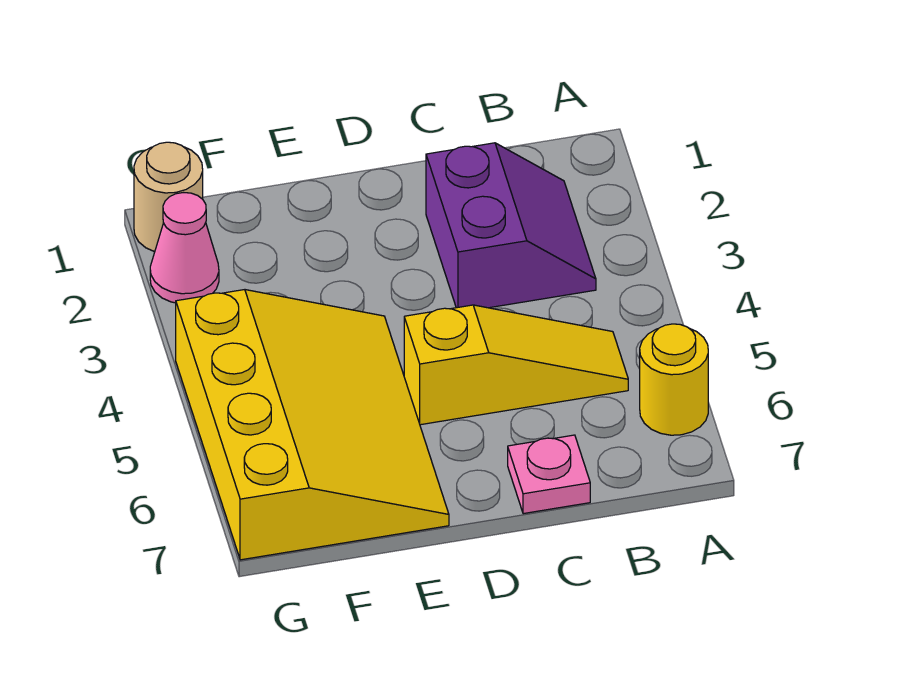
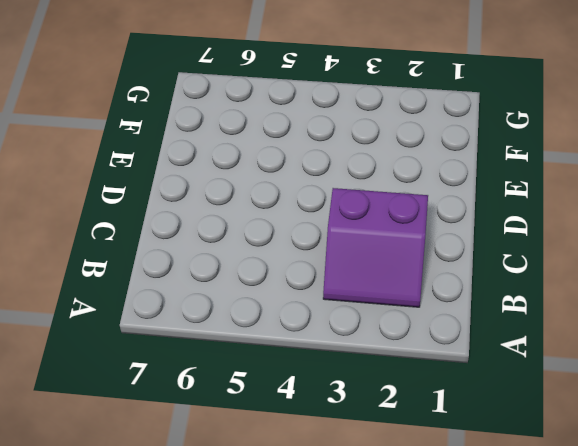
none -> yellow 1x1 round brick [640,324,708,435]
none -> yellow 1x3 slope [404,305,628,425]

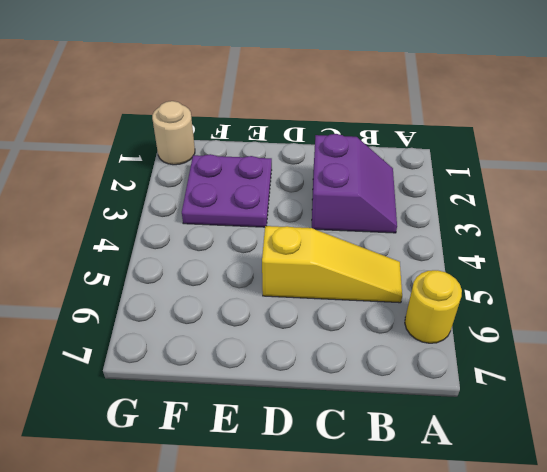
purple 2x2 plate [182,154,272,227] -> none
none -> pink 1x1 plate [508,435,590,514]
none -> yellow 3x4 slope [176,290,449,560]

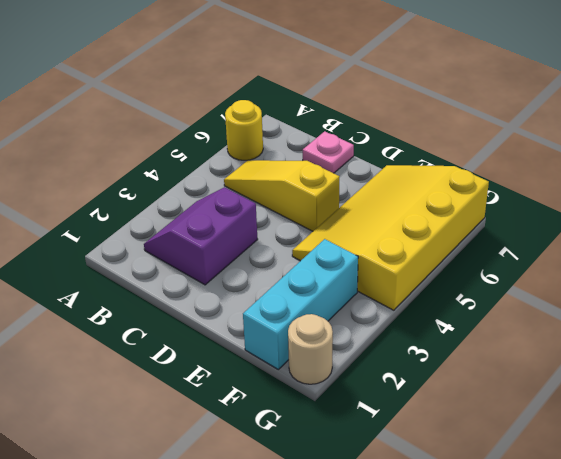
cyan 1x3 brick [243,239,358,369] -> none
none -> pink 1x1 cone [150,193,219,303]

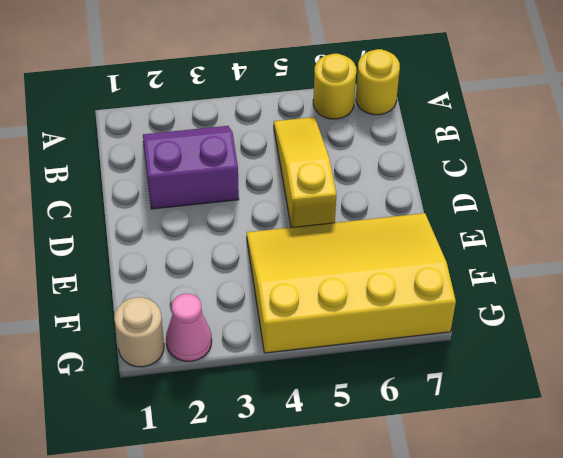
yellow 1x1 round brick [356,49,400,115] -> none
none -> pink 1x1 plate [508,435,590,514]

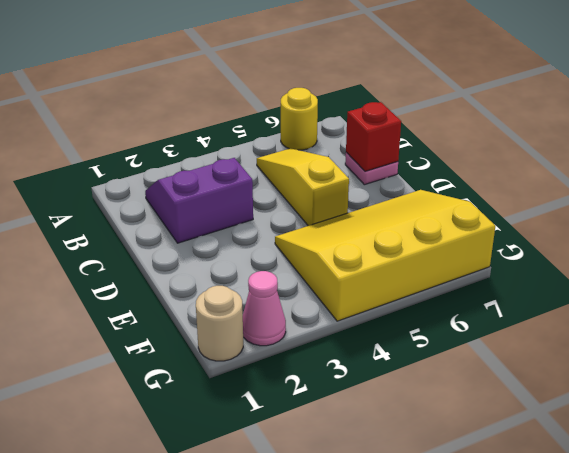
red 1x1 brick [346,102,401,171] -> none

